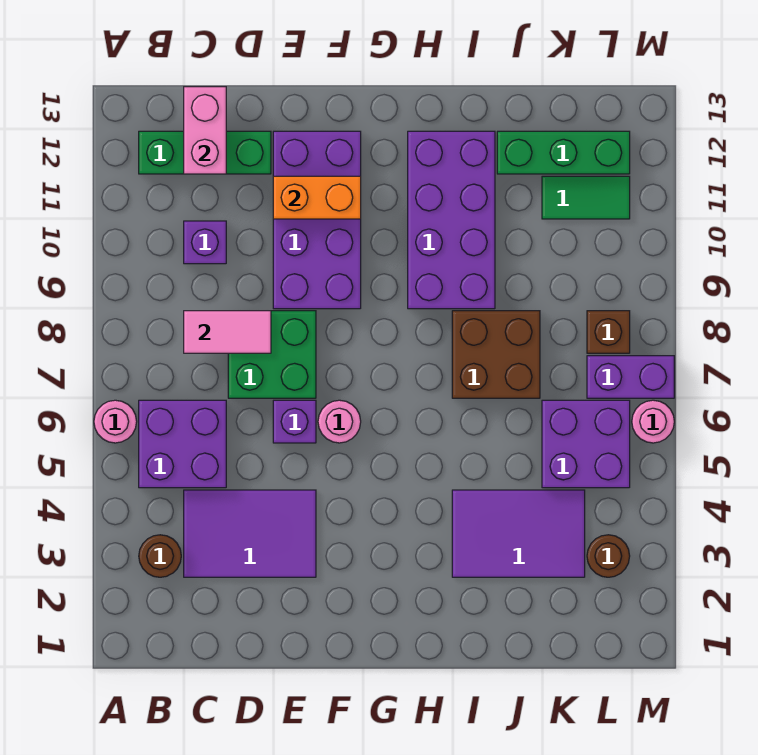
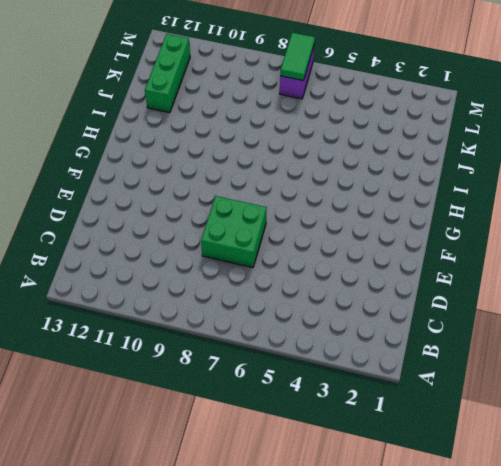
green 1x2 tile [280,33,315,80] -> green 1x2 tile moved to [542,176,630,219]
none -> pink 1x1 round brick [94,400,137,443]
none -> brown 1x1 round brick [139,535,181,577]
none -> purple 2x2 brick [139,400,226,488]

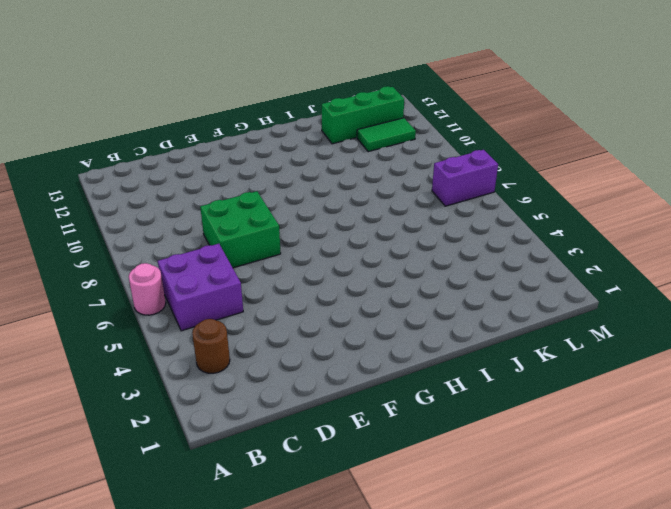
none -> green 1x3 brick [139,131,271,174]
none -> purple 2x3 tile [184,490,316,577]
none -> purple 1x1 brick [184,221,226,264]

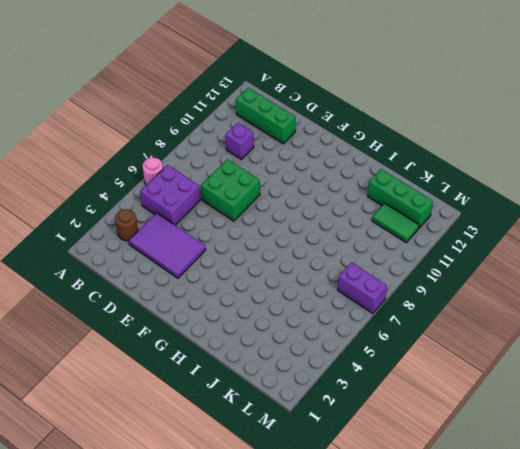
none -> purple 1x1 brick [273,400,316,443]
none -> purple 2x4 brick [273,131,361,309]
none -> pink 1x1 round brick [318,400,361,443]

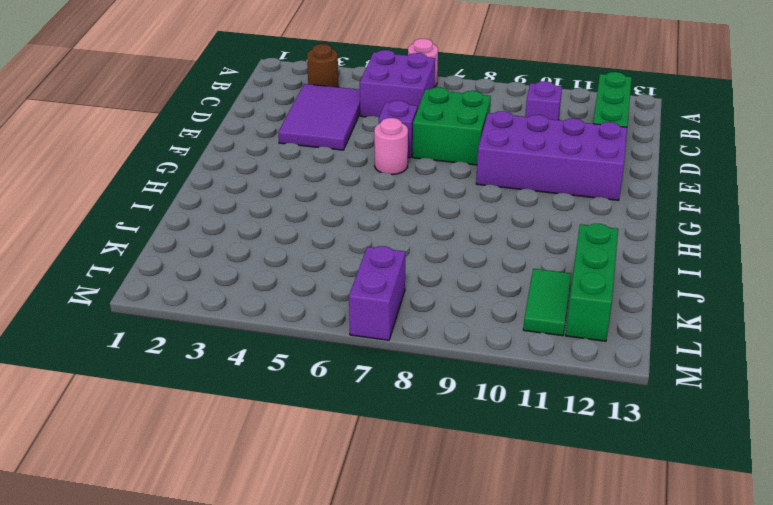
none -> purple 2x4 brick [408,131,495,309]
none -> purple 2x3 tile [452,490,585,577]
none -> brown 2x2 brick [452,311,540,398]

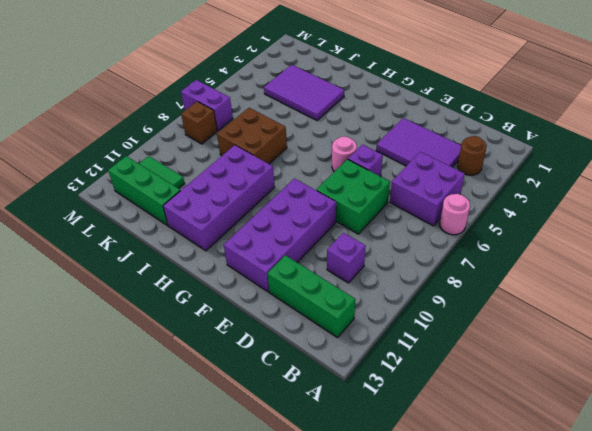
none -> purple 2x2 brick [542,400,630,488]
none -> brown 1x1 round brick [587,535,630,577]
none -> pink 1x1 round brick [632,400,674,443]

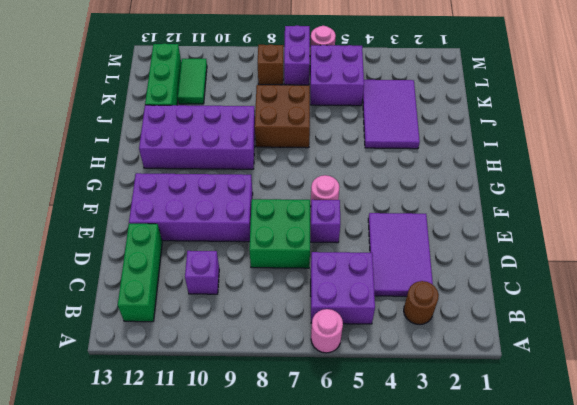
none -> brown 1x1 round brick [587,535,630,577]
none -> pink 1x2 tile [184,311,271,353]
none -> pink 1x2 brick [184,87,226,174]

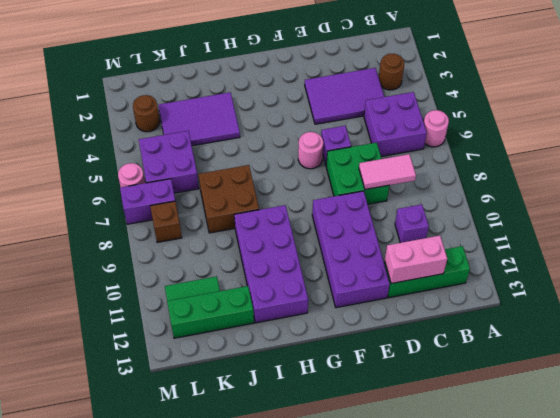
pink 1x2 brick [385,236,447,284] -> pink 1x2 brick turned to [184,87,226,174]
none -> orange 1x2 brick [273,176,361,219]

